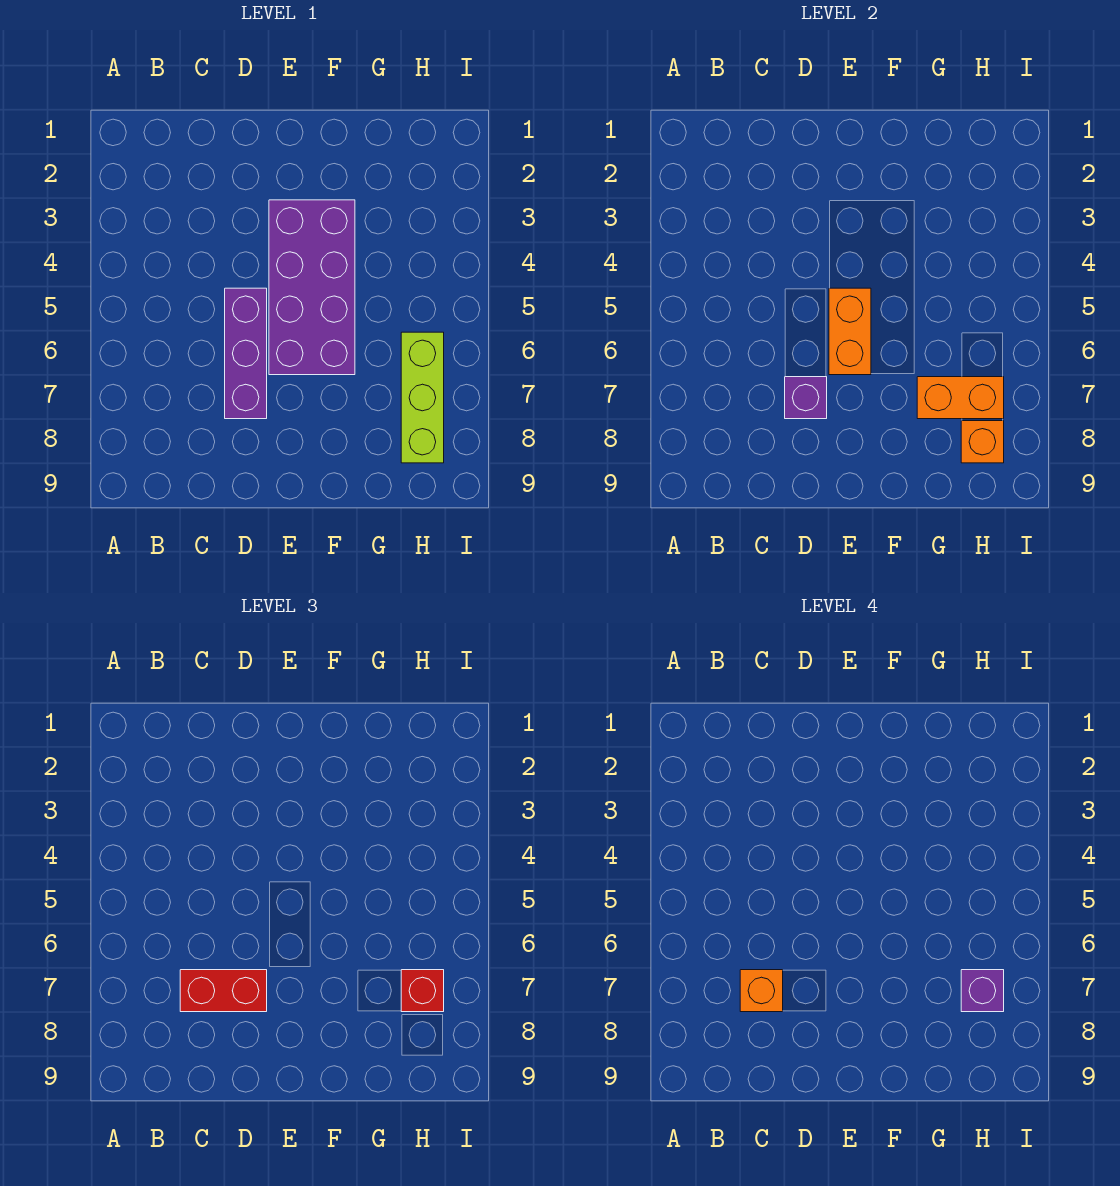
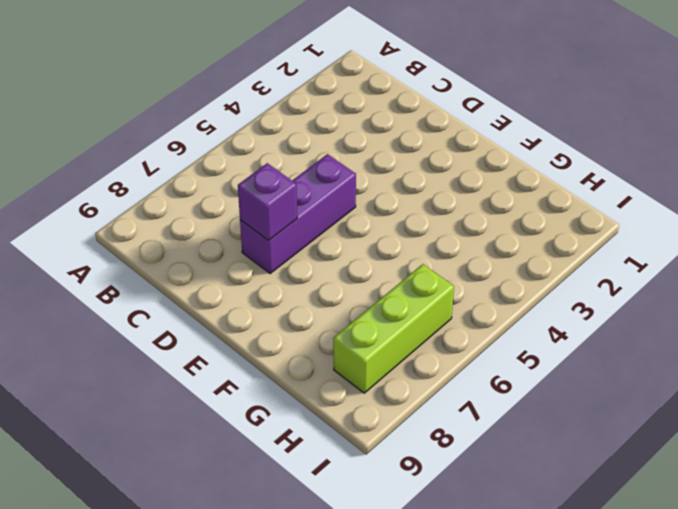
none -> purple 2x4 brick [269,200,355,375]
none -> orange 1x2 brick [829,288,871,375]

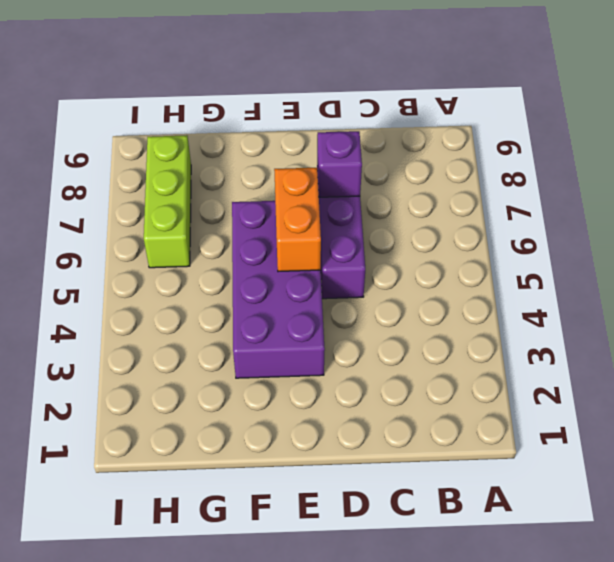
none -> orange 1x2 brick [917,377,1004,419]
none -> orange 1x1 brick [961,421,1004,463]

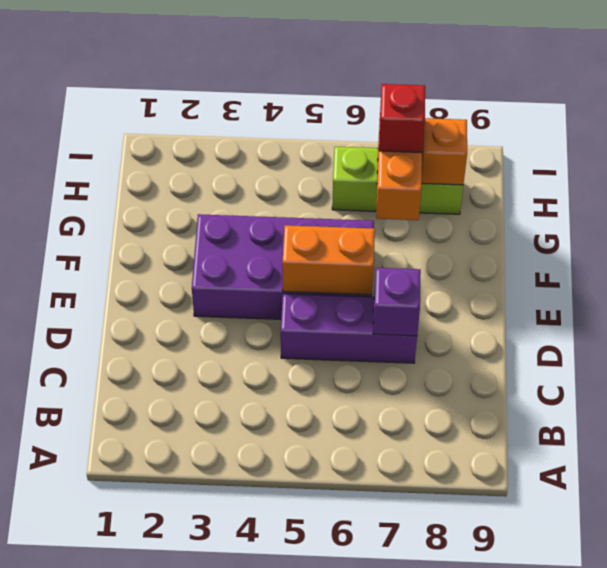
none -> red 1x2 brick [180,970,267,1012]
none -> orange 1x1 brick [740,970,783,1012]

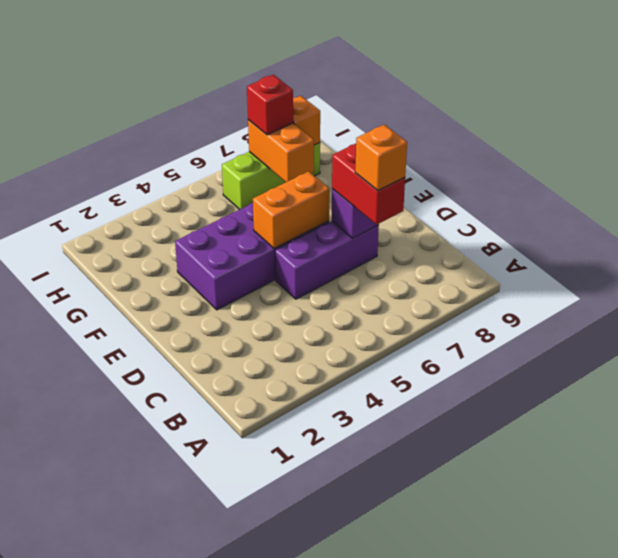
none -> purple 1x1 brick [961,970,1004,1012]

